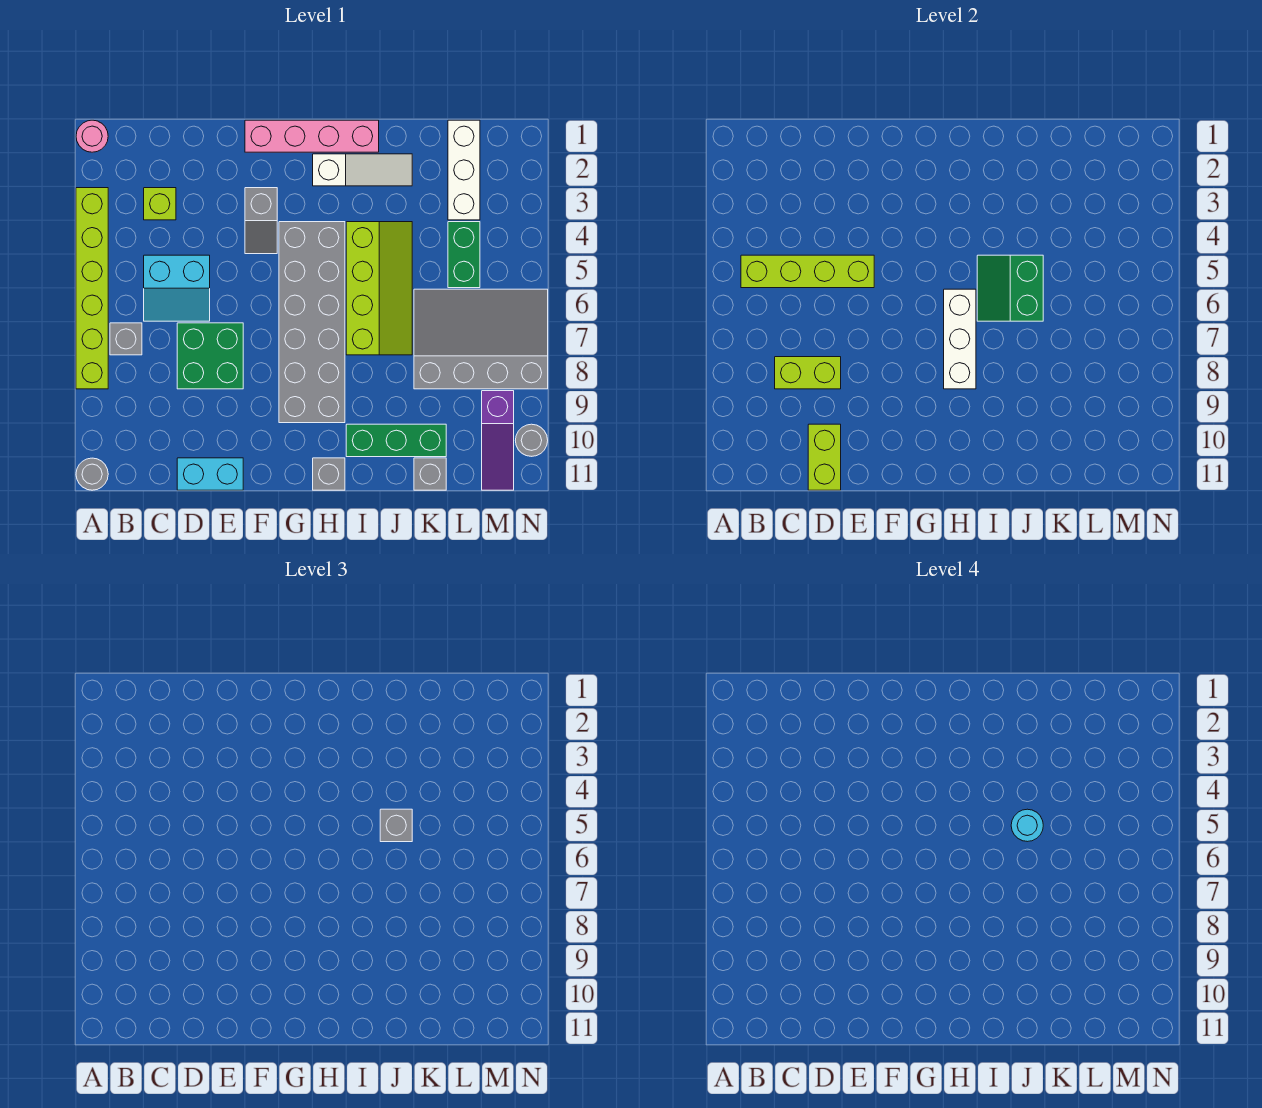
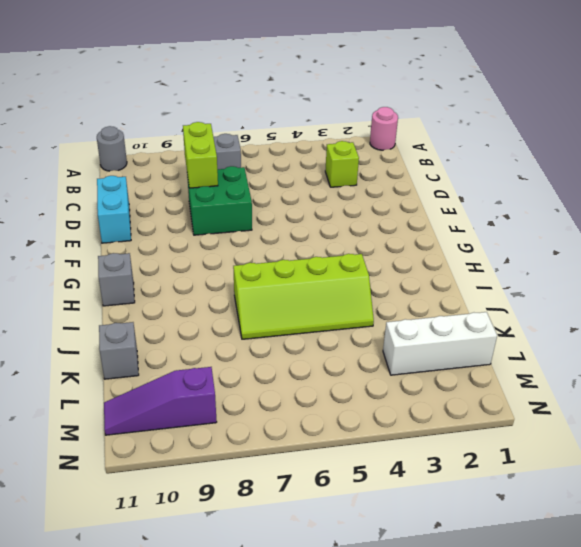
none -> lime 1x6 brick [76,188,108,389]
none -> cyan 2x2 slope [144,255,210,321]
none -> pink 1x4 brick [245,120,379,152]

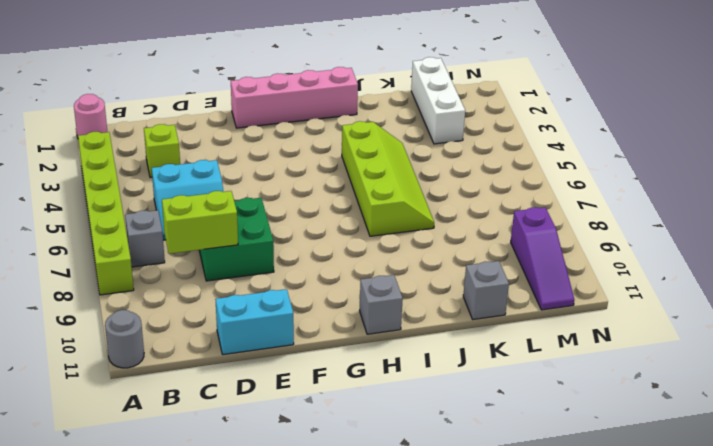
none -> grey 1x2 slope [245,188,277,254]
none -> grey 2x6 brick [279,222,345,423]
none -> white 1x3 slope [313,154,412,186]

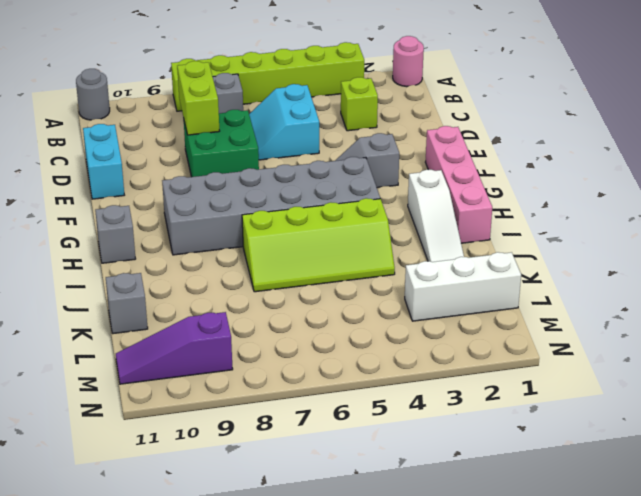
none -> green 1x3 brick [346,424,446,457]
none -> grey 3x4 slope [414,289,548,389]
none -> green 1x2 brick [448,222,480,288]

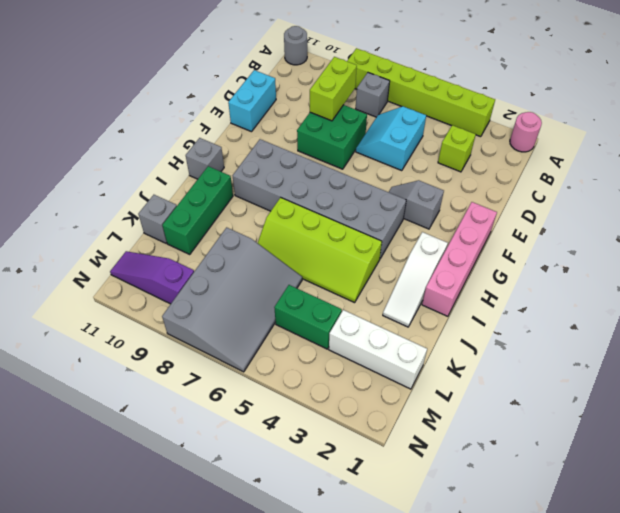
none -> grey 1x1 round brick [515,424,548,456]
none -> lime 1x4 brick [741,255,874,288]
none -> lime 1x2 brick [808,424,841,490]

